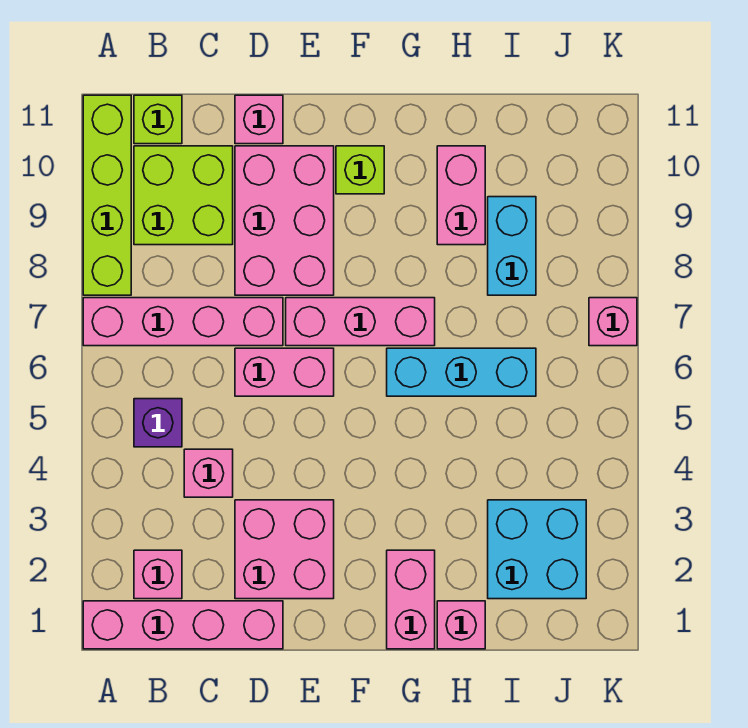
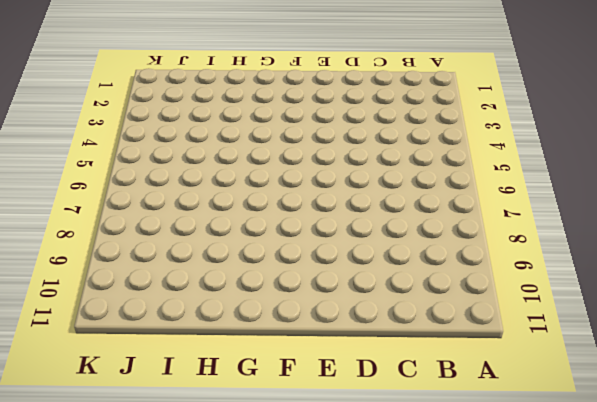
none -> pink 1x4 brick [83,601,283,649]
none -> pink 1x4 brick [83,298,283,346]
none -> lime 1x4 brick [83,95,131,295]

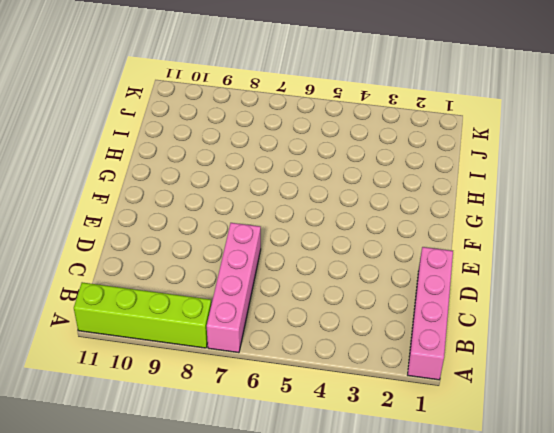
none -> pink 1x1 brick [134,550,182,599]
none -> purple 1x1 brick [134,399,182,447]
none -> lime 2x2 brick [134,146,233,245]

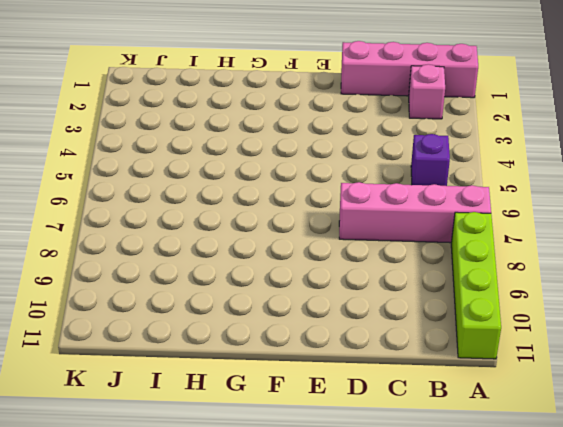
none -> lime 2x2 brick [134,146,233,245]
none -> lime 1x1 brick [134,95,182,144]
none -> pink 1x1 brick [184,449,233,497]

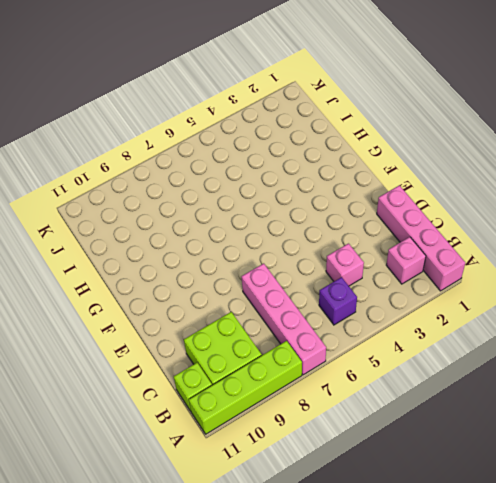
none -> pink 2x2 brick [235,500,334,599]
none -> pink 1x2 brick [235,348,334,396]
none -> pink 2x3 brick [235,146,334,295]

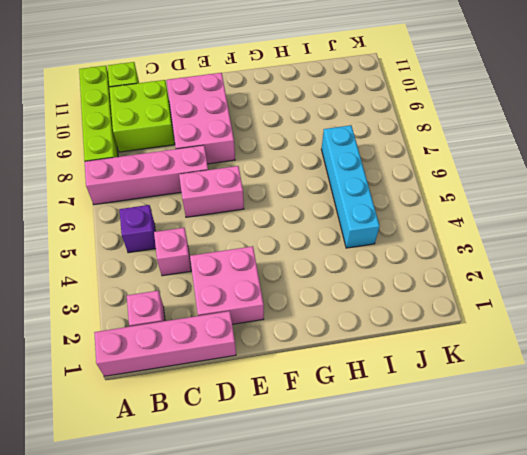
cyan 1x4 brick [321,125,380,248] -> cyan 1x3 brick [387,348,536,396]
none -> pink 1x1 brick [235,95,283,144]
none -> pink 1x3 brick [286,298,435,346]
none -> lime 1x1 brick [336,146,384,194]

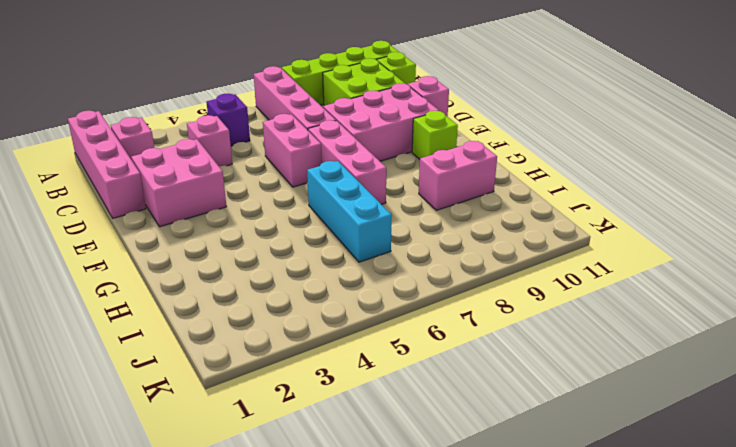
none -> pink 1x2 brick [387,550,435,649]
none -> pink 1x1 brick [437,601,485,649]
none -> cyan 2x2 brick [488,500,586,599]

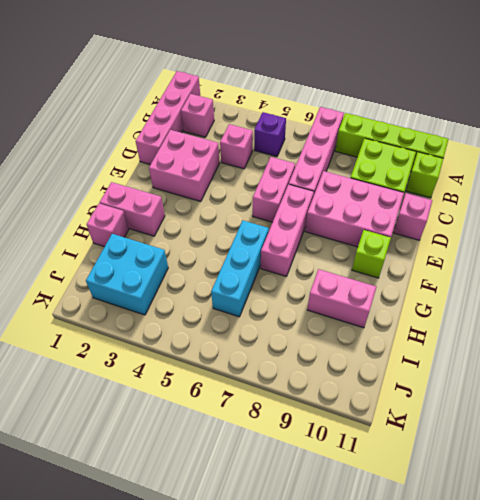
none -> cyan 1x2 brick [488,197,536,295]
none -> pink 1x1 brick [589,298,637,346]

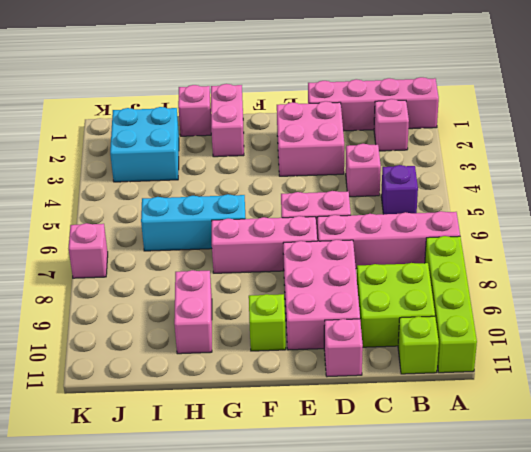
none -> cyan 1x2 brick [488,197,536,295]

